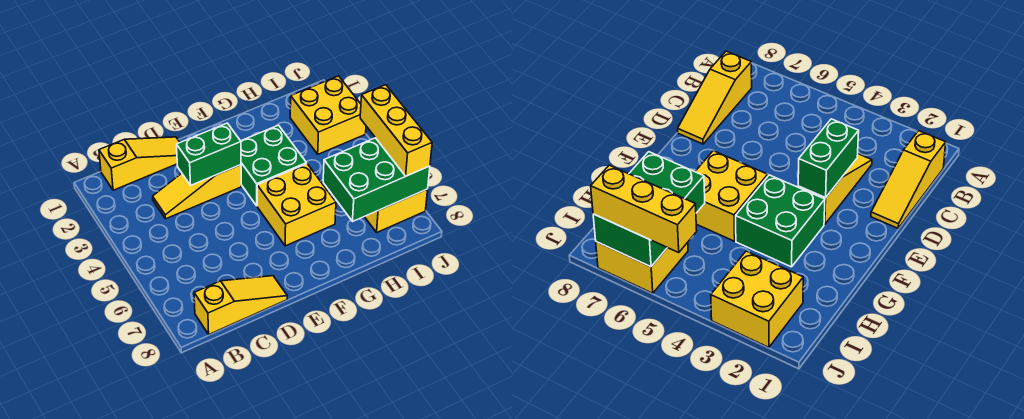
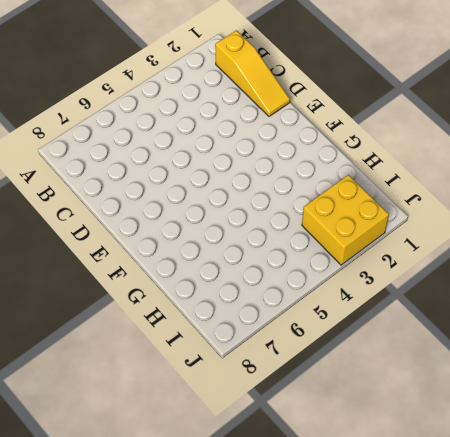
none -> yellow 1x3 slope [194,276,287,334]
none -> yellow 1x3 slope [153,165,241,219]

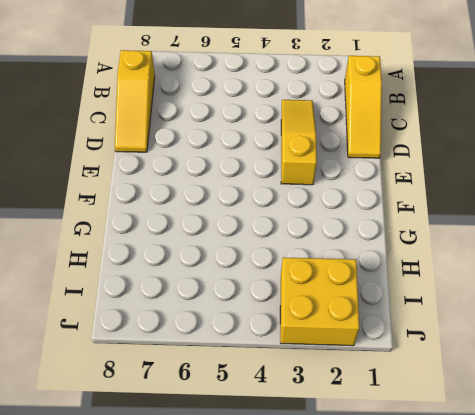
none -> green 2x2 brick [241,125,307,206]
none -> yellow 2x2 brick [257,164,336,246]

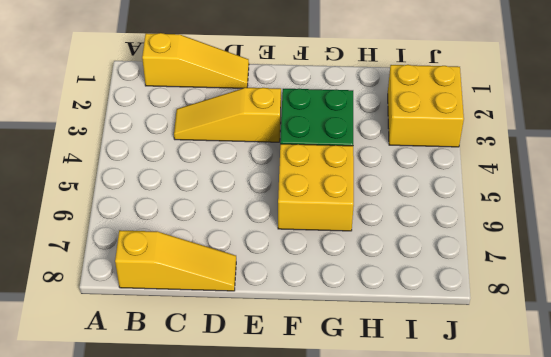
none -> yellow 2x2 brick [365,189,428,232]
none -> green 1x2 brick [177,123,241,185]

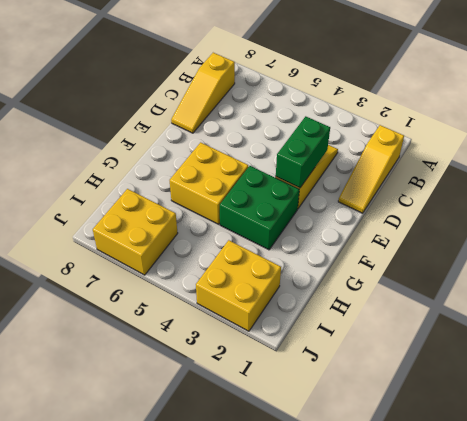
none -> green 2x3 brick [323,138,430,221]
none -> yellow 1x3 brick [360,85,432,176]

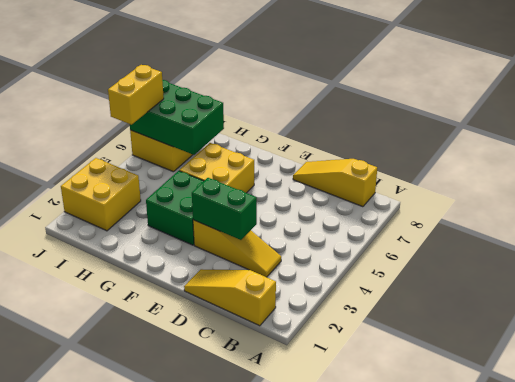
yellow 1x2 brick [108,65,164,125] -> yellow 1x3 brick [360,85,432,176]

